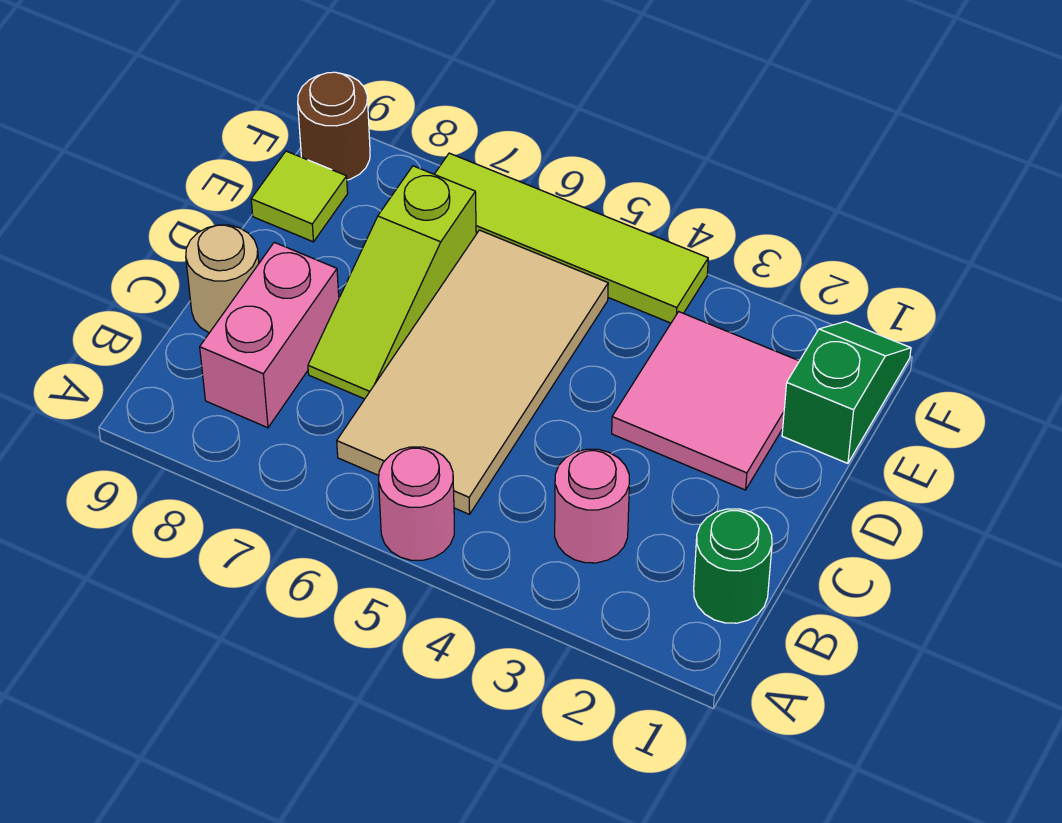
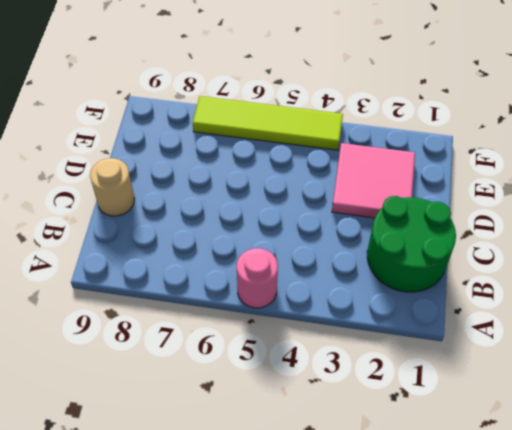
green 2x2 round brick [367,196,456,292] -> green 1x1 round brick [694,509,772,623]
none -> pink 1x1 round brick [555,449,629,563]
none -> tan 2x4 tile [337,230,608,514]
none -> pink 1x2 brick [200,242,339,428]

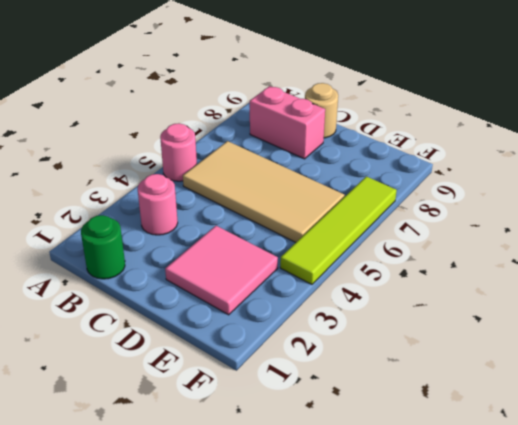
none -> lime 1x3 slope [308,166,476,399]
none -> green 1x2 slope [782,322,911,463]
none -> lime 1x1 tile [251,151,348,242]

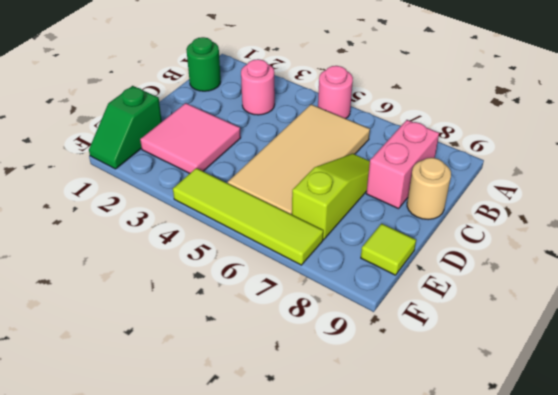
none -> brown 1x1 round brick [298,72,370,180]

